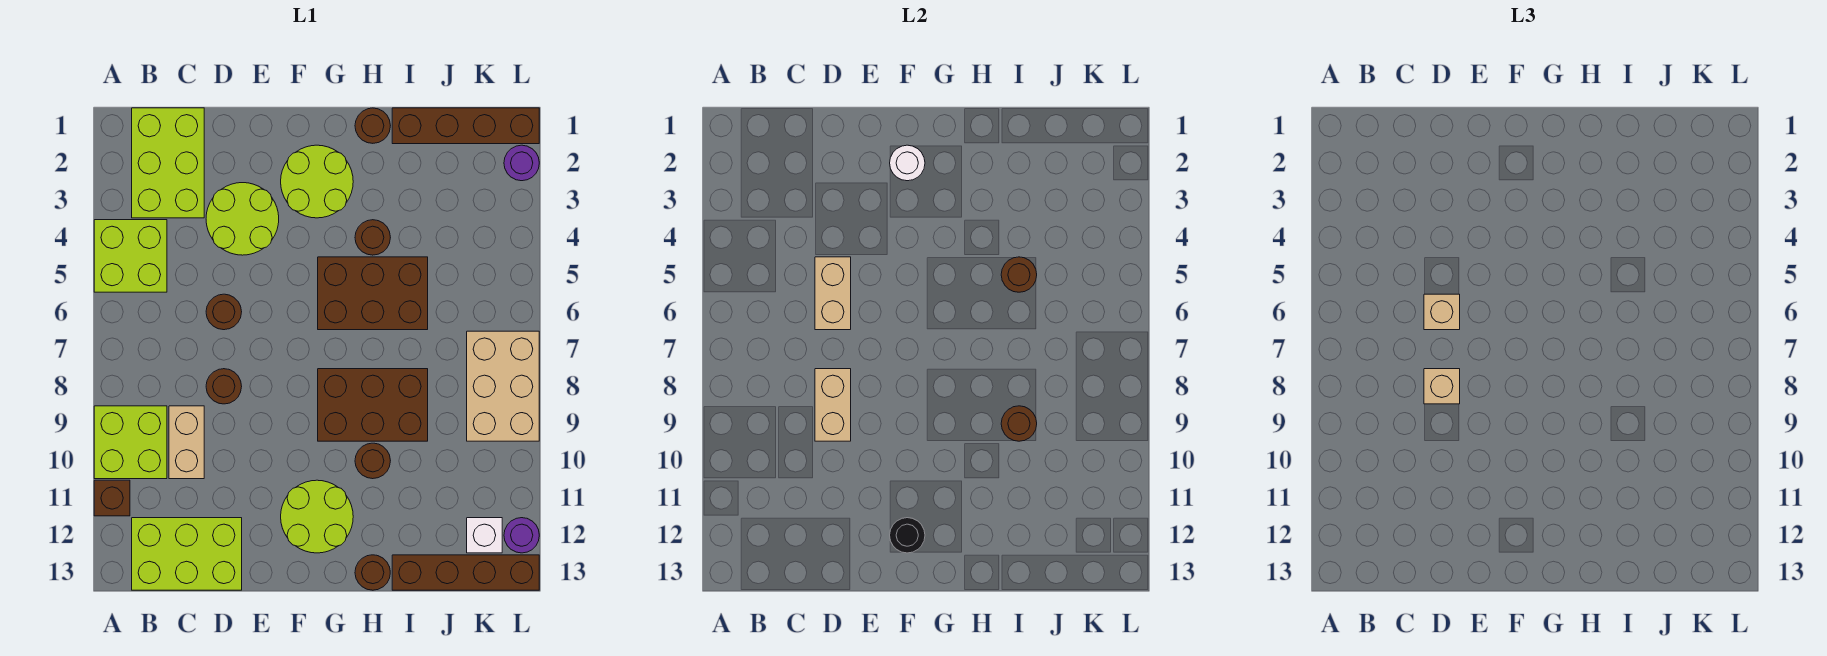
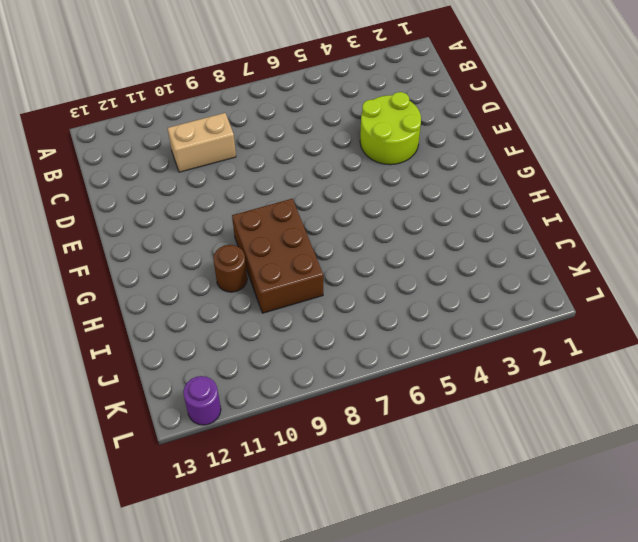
none -> lime 2x2 brick [94,220,167,292]
none -> lime 2x2 brick [94,406,167,479]
none -> brown 1x1 brick [94,480,130,516]
none -> lime 2x3 brick [132,108,204,218]

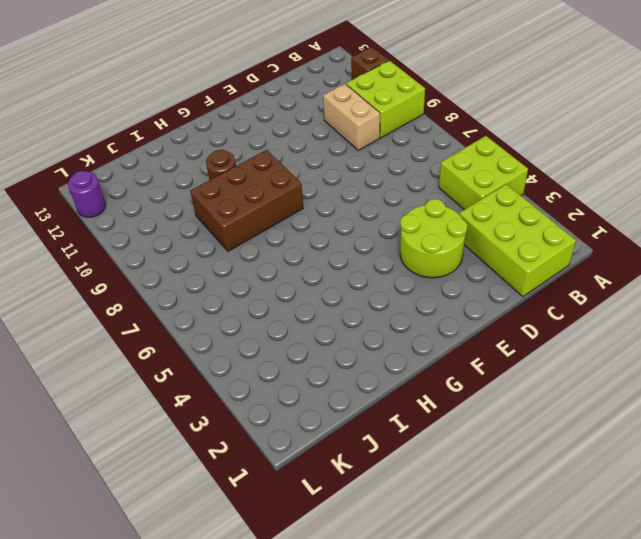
none -> lime 2x3 brick [132,518,242,590]
none -> brown 1x1 round brick [206,294,242,330]
none -> brown 1x1 round brick [206,369,242,404]
none -> lime 2x2 round brick [281,145,353,218]

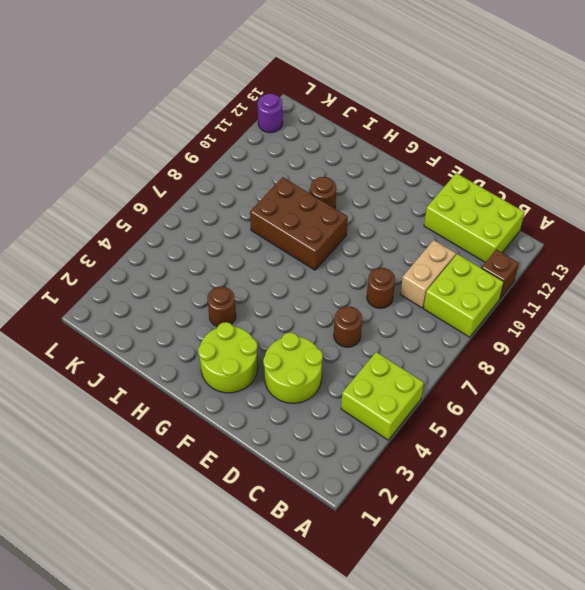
none -> lime 2x3 brick [132,108,204,218]
none -> lime 2x2 round brick [281,480,353,553]
none -> brown 2x3 brick [318,257,428,330]
none -> brown 1x1 round brick [355,108,390,143]

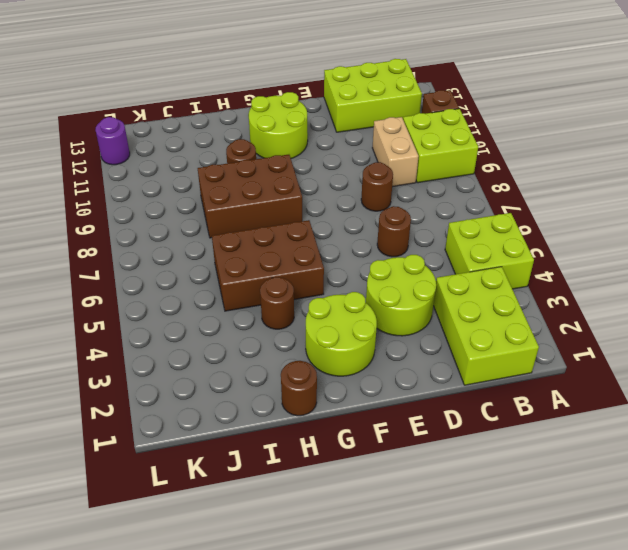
none -> brown 1x1 round brick [355,555,390,590]
none -> brown 1x4 brick [392,108,539,144]
none -> brown 1x4 brick [392,555,539,590]
none -> tan 2x3 brick [467,331,539,441]

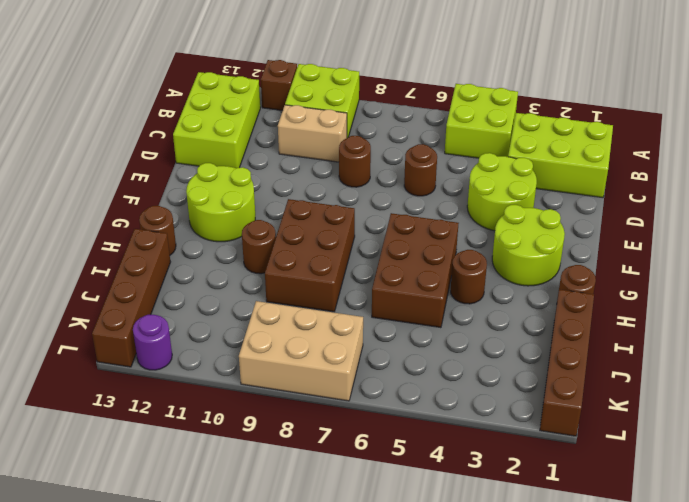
none -> white 1x1 brick [467,518,502,553]
none -> purple 1x1 round brick [504,145,539,181]
none -> tan 1x2 brick [815,257,851,330]
none -> tan 1x2 brick [815,369,851,441]

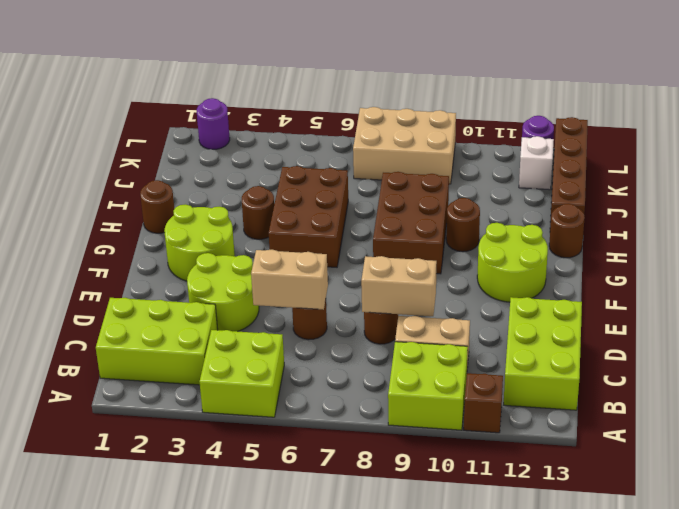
none -> brown 1x4 brick [392,108,539,144]
none -> white 1x1 round brick [890,145,925,181]
none -> black 1x1 round brick [890,518,925,553]
none -> brown 1x1 round brick [1001,257,1037,292]

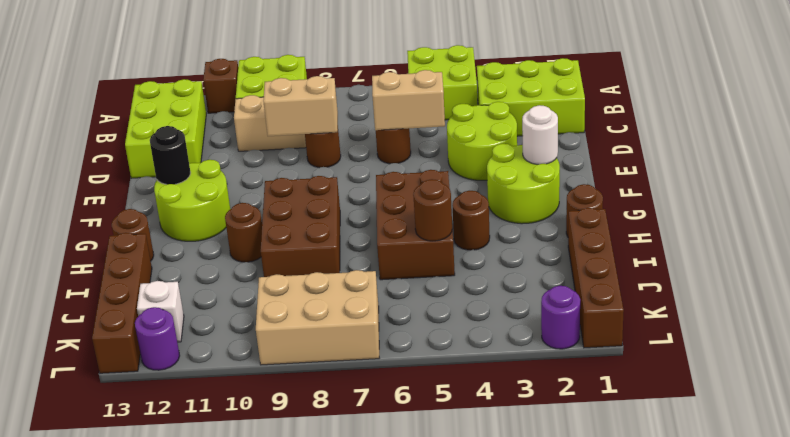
none -> brown 1x1 round brick [1001,406,1037,441]
none -> tan 1x1 brick [1424,294,1460,330]
none -> tan 1x1 brick [1424,369,1460,404]

